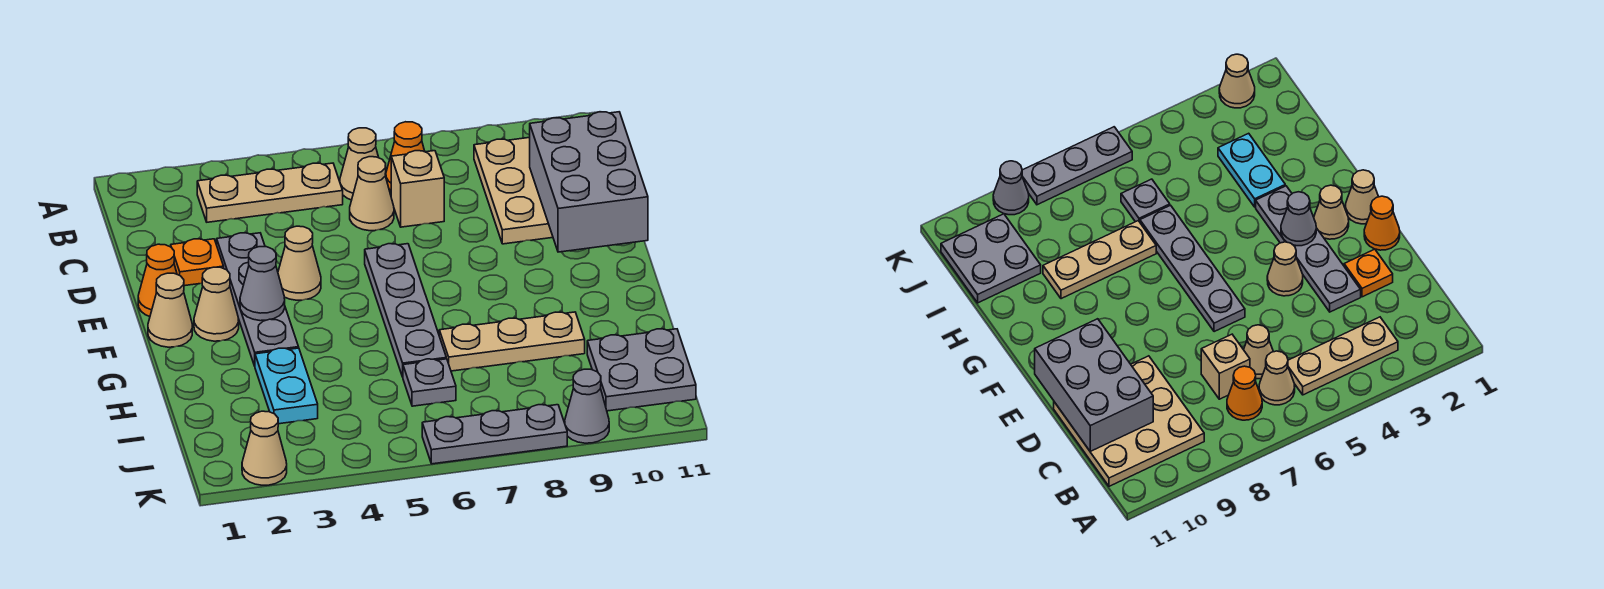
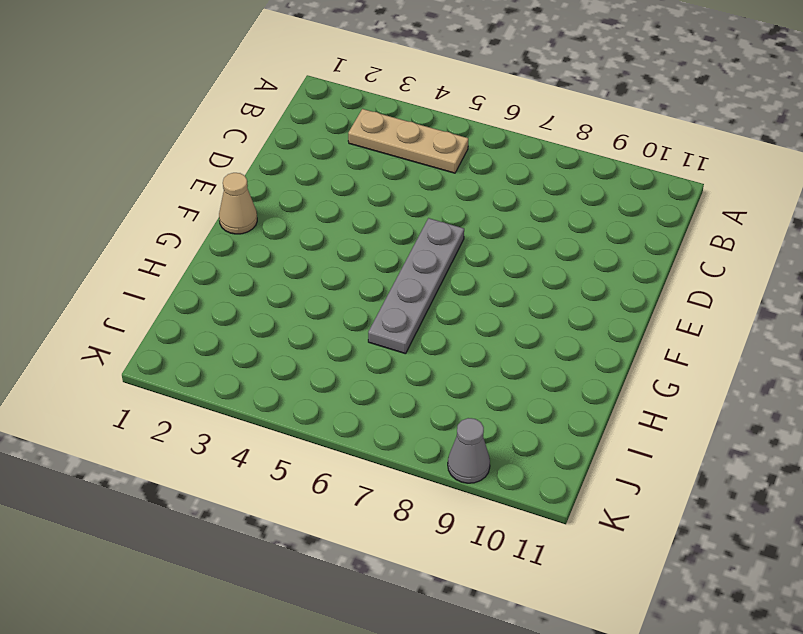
none -> tan 1x1 cone [340,128,379,200]
none -> orange 1x1 cone [386,122,425,190]
none -> tan 3x3 plate [474,137,553,244]

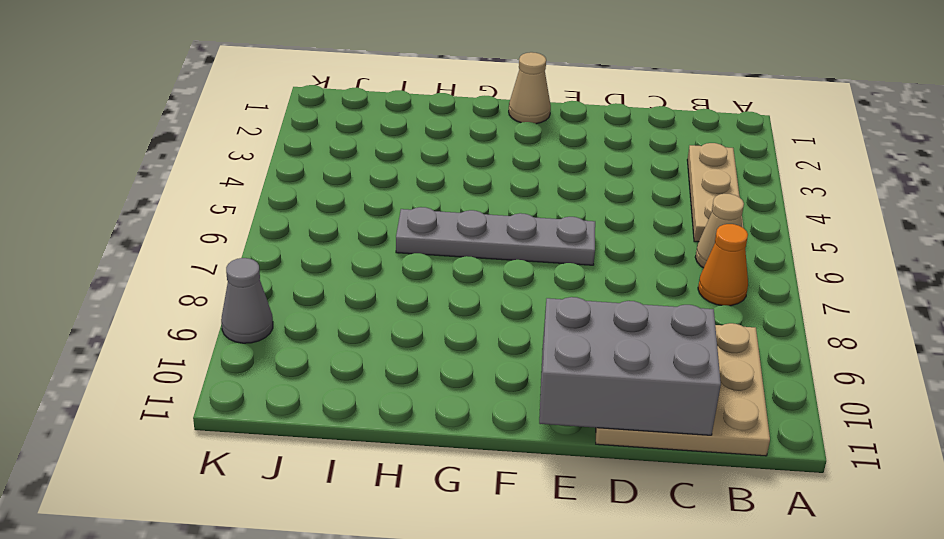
none -> tan 1x1 cone [350,157,394,231]
none -> tan 1x1 brick [391,151,444,227]
none -> orange 1x1 plate [171,239,224,286]

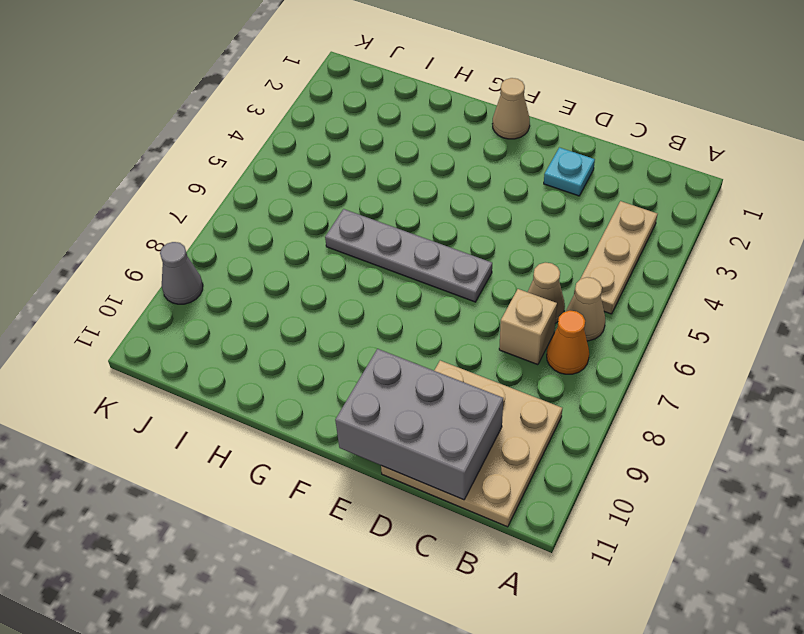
cyan 1x1 plate [544,147,595,196] -> orange 1x1 plate [171,239,224,286]
none -> grey 1x4 plate [217,233,299,366]
none -> orange 1x1 cone [138,244,177,317]
none -> tan 1x1 cone [278,226,321,300]

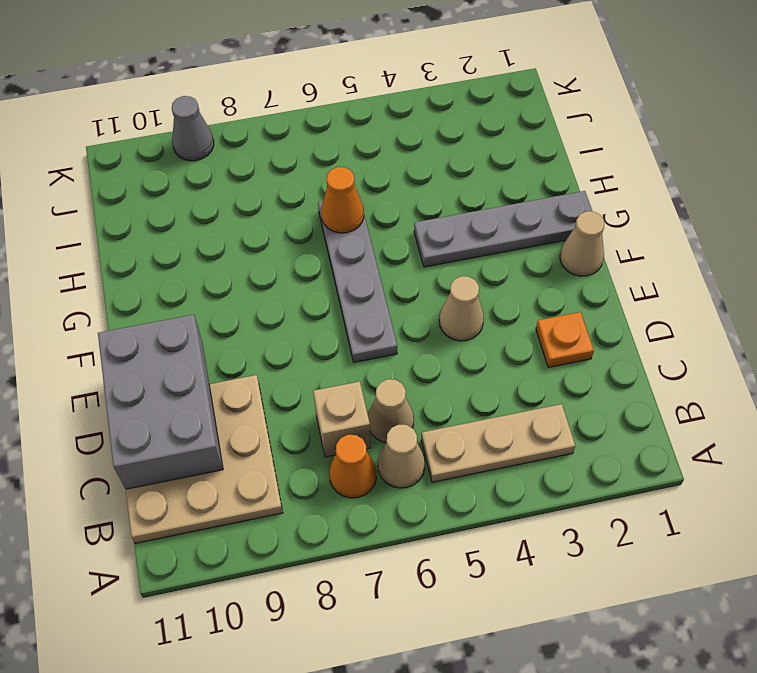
grey 1x4 plate [414,191,592,267] -> grey 1x4 plate turned to [217,233,299,366]
orange 1x1 cone [321,167,364,233] -> orange 1x1 cone moved to [138,244,177,317]
none -> tan 1x1 cone [194,267,239,341]
none -> cyan 1x2 plate [255,348,318,424]
none -> tan 1x3 plate [439,312,585,371]

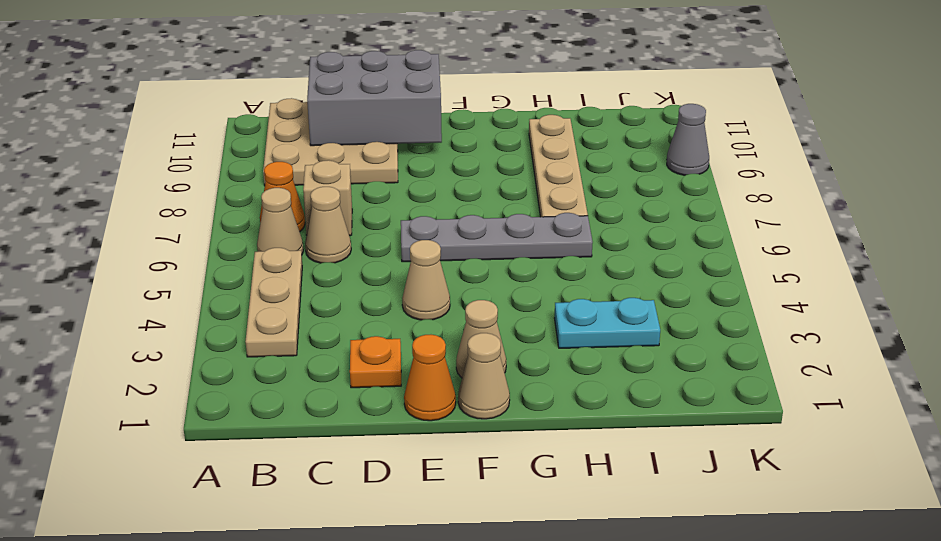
tan 1x4 plate [529,115,588,217] -> tan 1x3 plate [439,312,585,371]
none -> grey 1x4 plate [217,233,299,366]
none -> grey 1x1 plate [403,359,456,406]
none -> grey 2x2 plate [587,329,696,411]

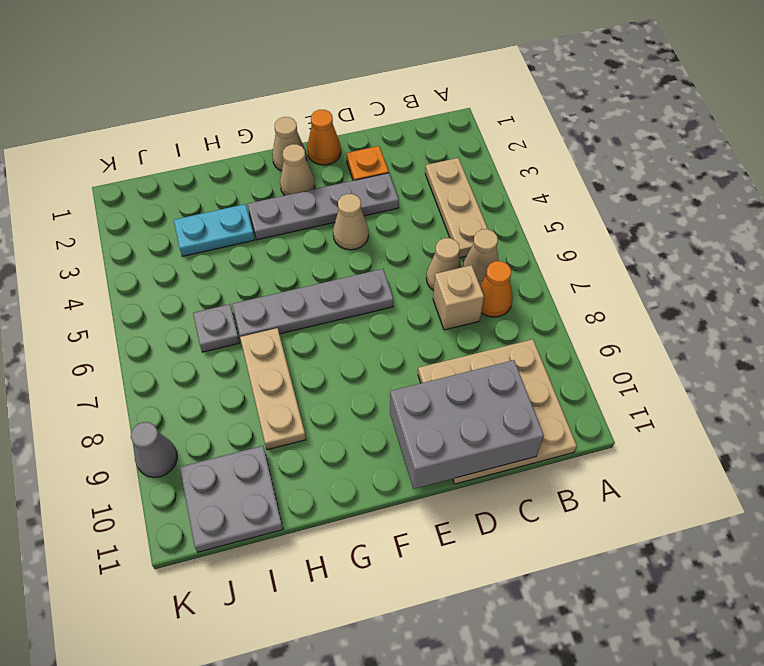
none -> tan 1x1 cone [242,411,287,485]
none -> grey 1x3 plate [422,405,567,464]
none -> grey 1x1 cone [240,247,285,321]

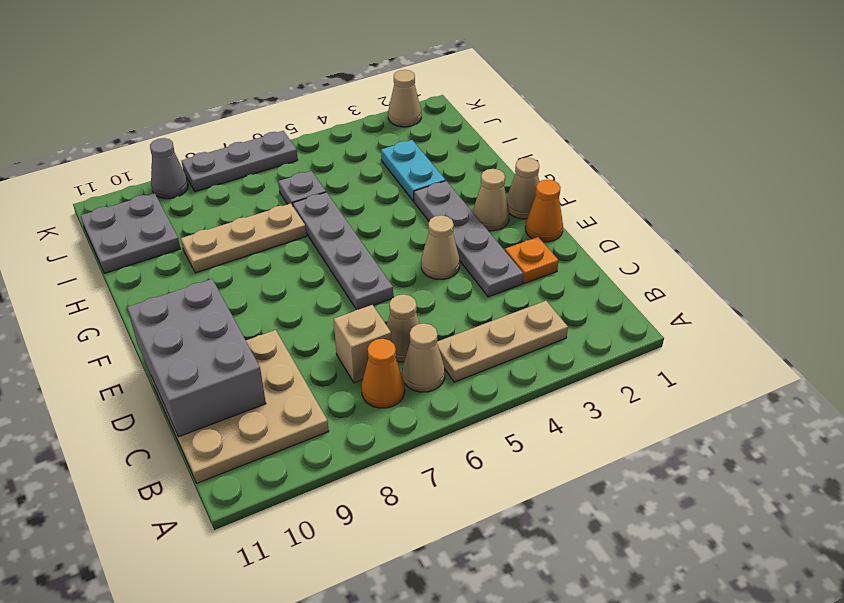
none -> grey 1x1 cone [240,247,285,321]

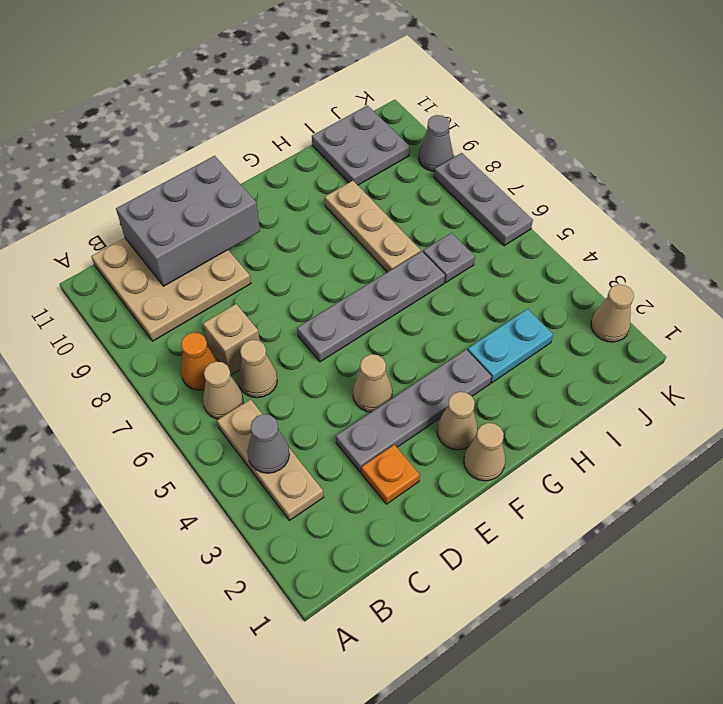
grey 1x1 cone [247,414,289,473] -> grey 1x1 cone moved to [240,247,285,321]
none -> orange 1x1 cone [138,244,177,317]

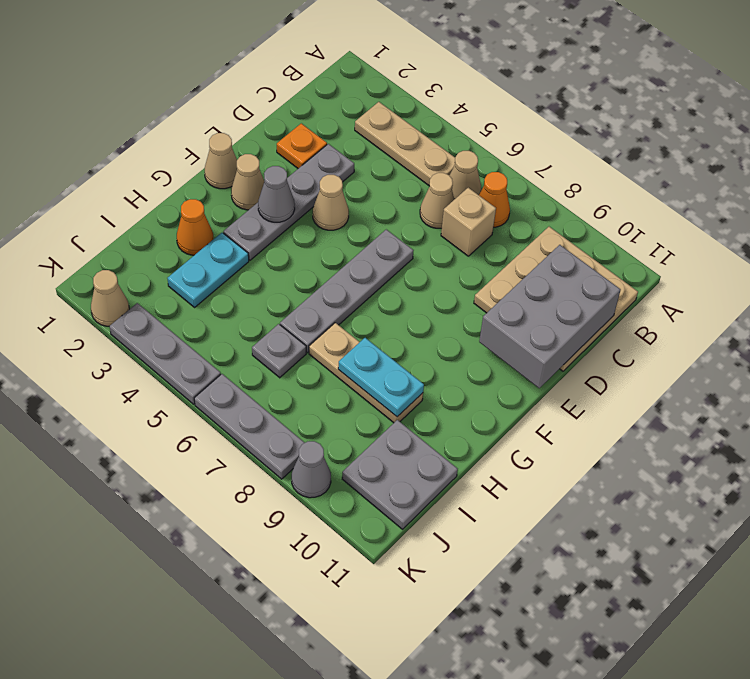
orange 1x1 cone [177,199,213,255] -> orange 1x1 cone moved to [138,244,177,317]
cyan 1x2 plate [338,338,424,417] -> none
grey 1x3 plate [110,303,221,404] -> none

